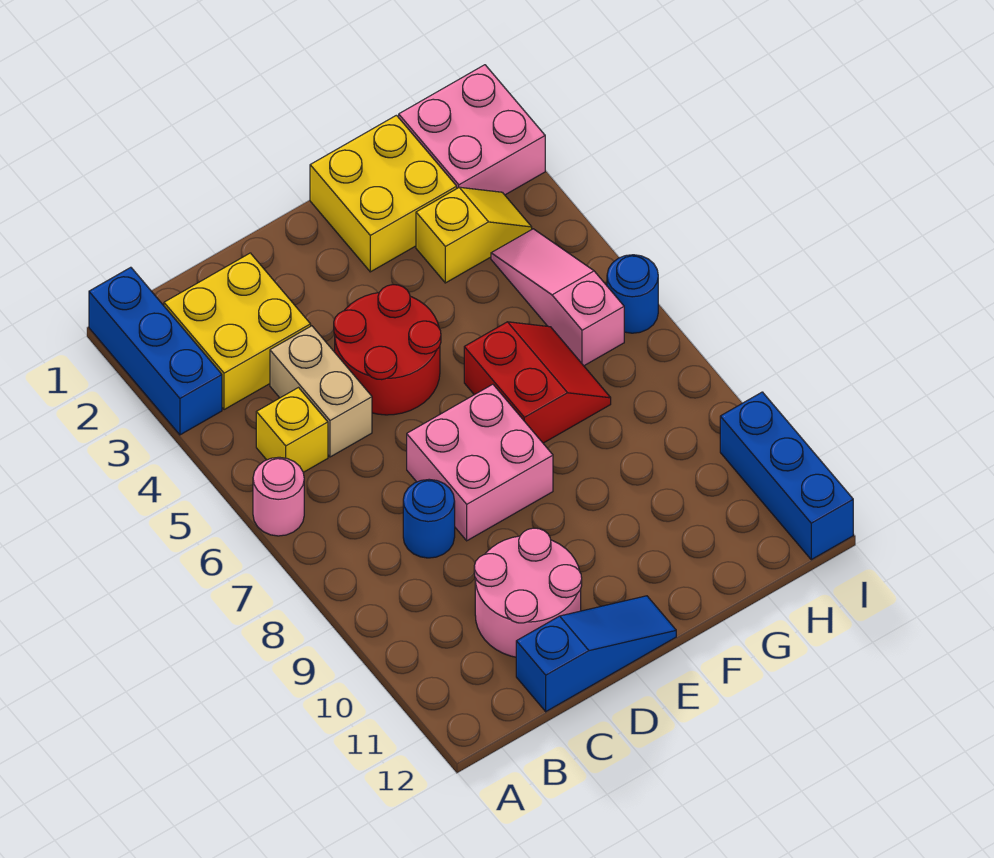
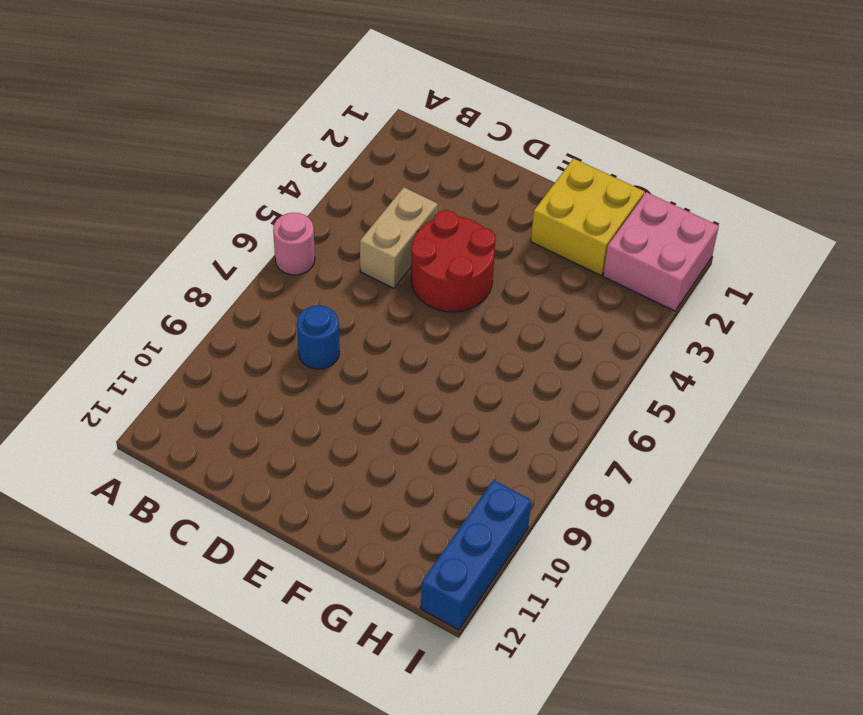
none -> blue 1x3 brick [89,267,222,435]
none -> yellow 2x2 brick [164,253,311,410]
none -> yellow 1x1 brick [256,388,328,472]

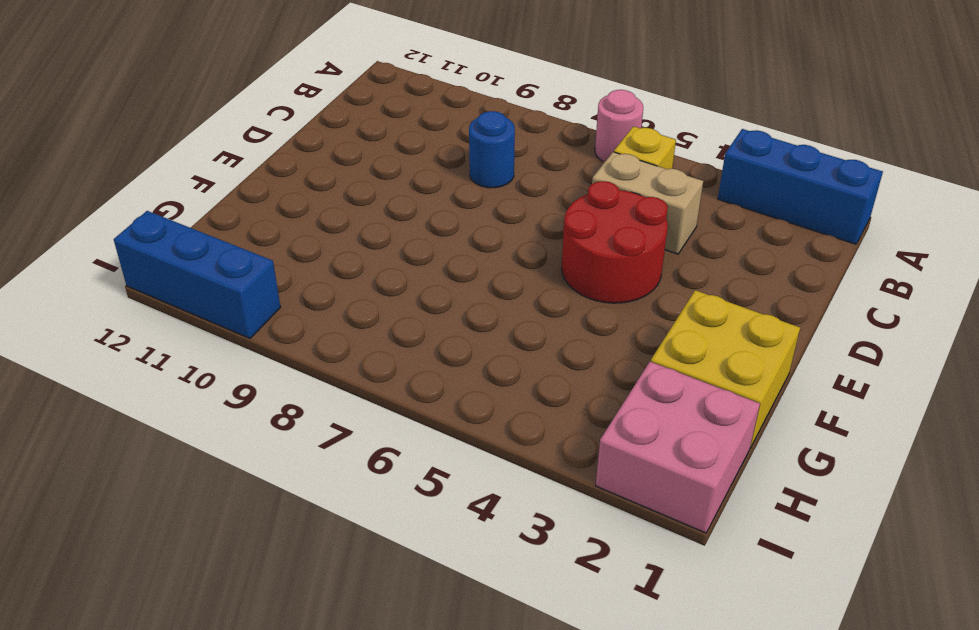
none -> yellow 2x2 brick [164,253,311,410]
none -> pink 2x2 round brick [474,528,582,657]
none -> blue 1x3 slope [516,596,676,712]

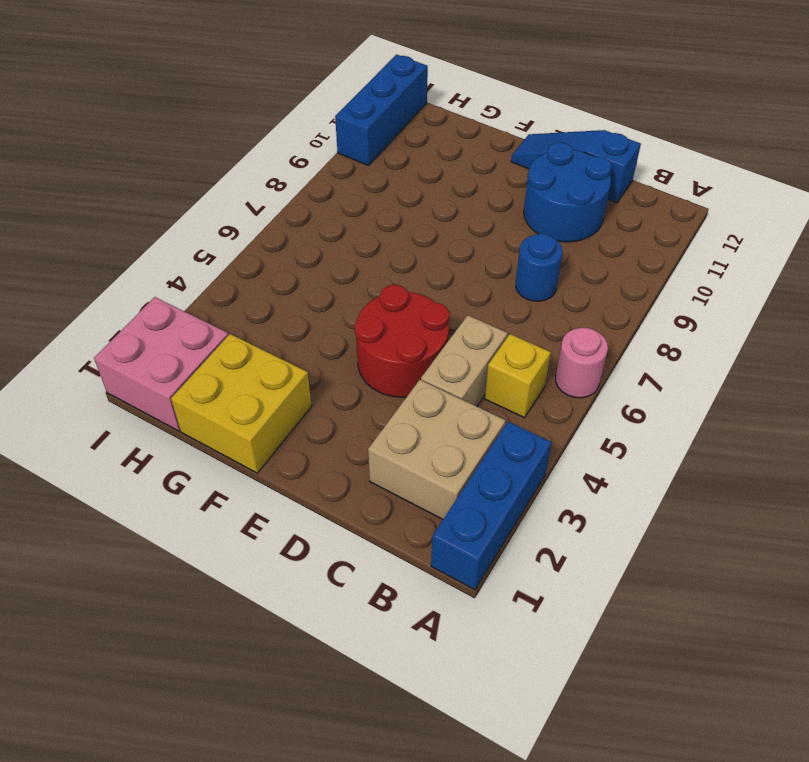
tan 2x2 brick [368,380,506,519] -> yellow 2x2 brick [164,253,311,410]
blue 2x2 round brick [524,142,612,242] -> pink 2x2 round brick [474,528,582,657]
none -> pink 2x2 brick [407,384,553,541]
none -> red 2x2 slope [464,322,611,443]
none -> yellow 1x2 slope [416,187,532,283]

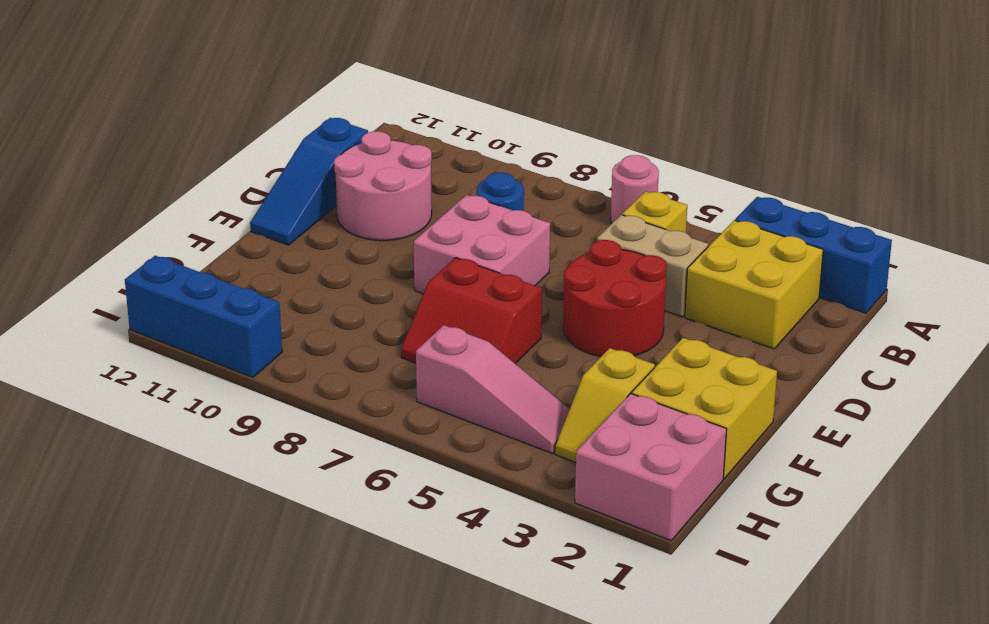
none -> blue 1x1 round brick [607,255,658,333]

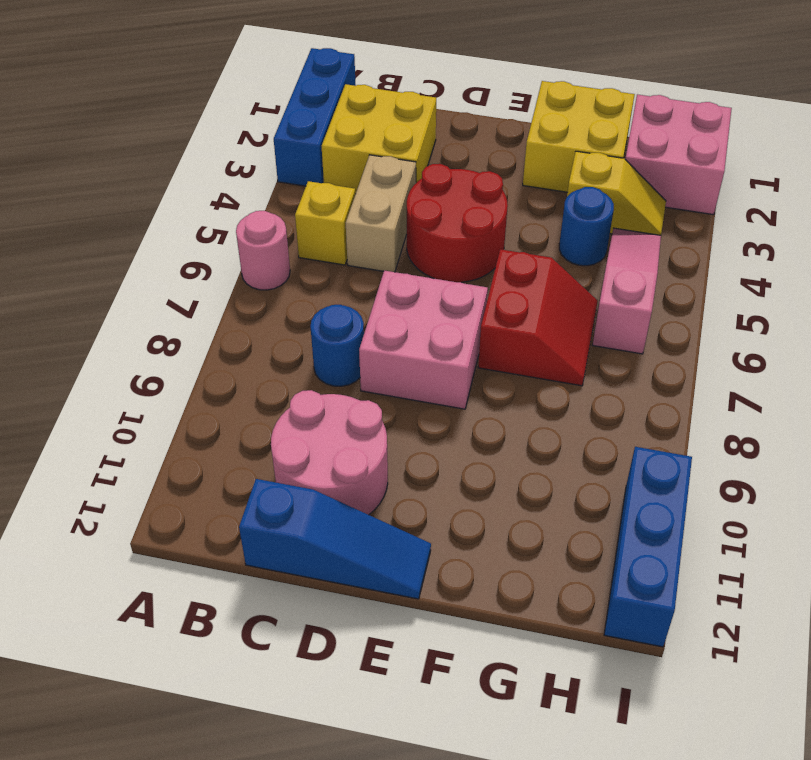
blue 1x1 round brick [559,187,614,266] -> blue 1x1 round brick moved to [607,255,658,333]

